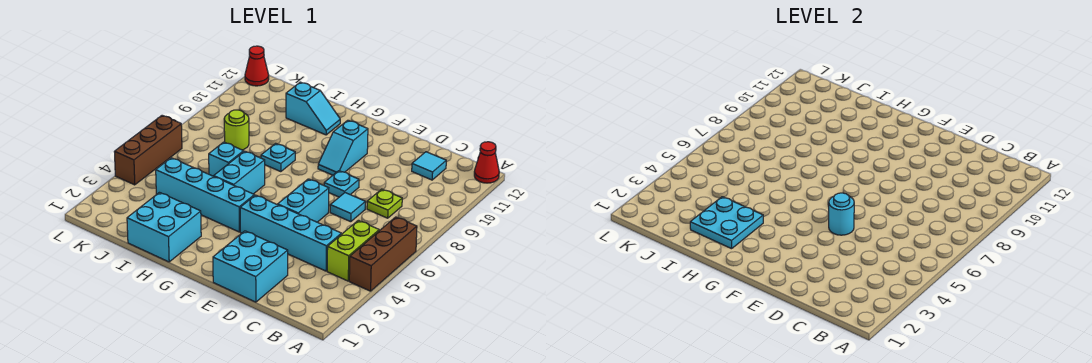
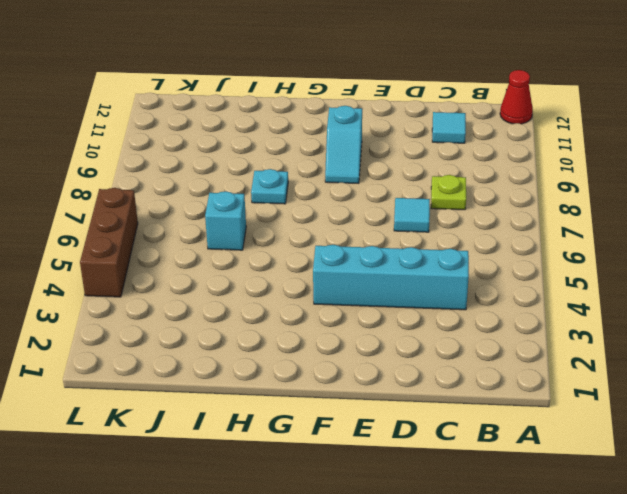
none -> brown 1x3 brick [349,217,417,291]
none -> lime 1x2 brick [327,220,379,281]
none -> cyan 2x2 brick [213,231,288,302]

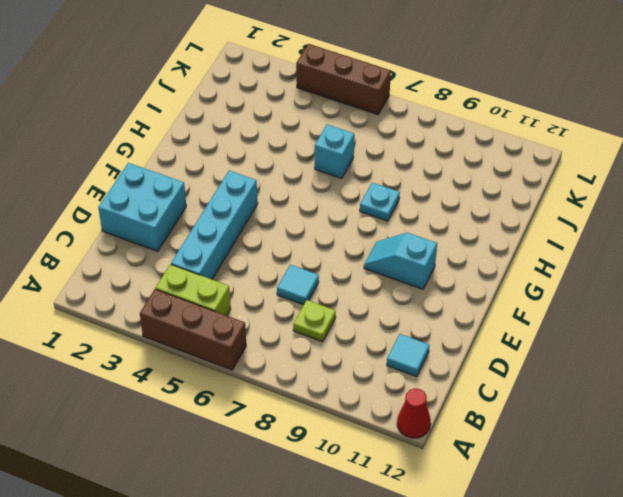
none -> cyan 1x2 brick [278,179,329,222]
none -> cyan 1x1 plate [324,171,359,197]
none -> cyan 1x4 brick [156,158,254,232]

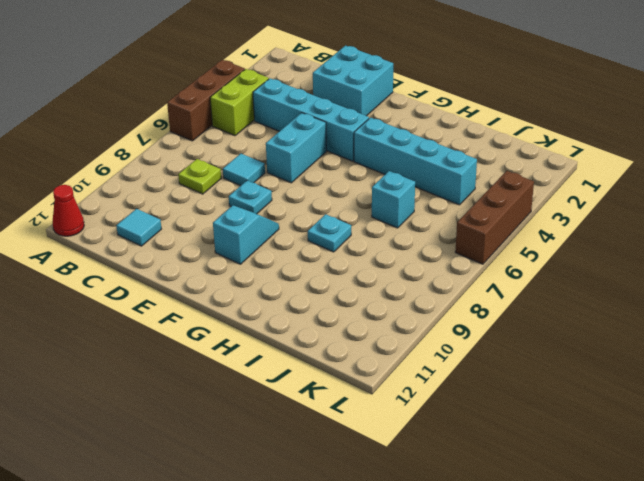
none -> cyan 2x2 brick [127,193,201,262]
none -> cyan 1x2 brick [214,151,265,194]
none -> cyan 1x2 slope [286,82,340,135]

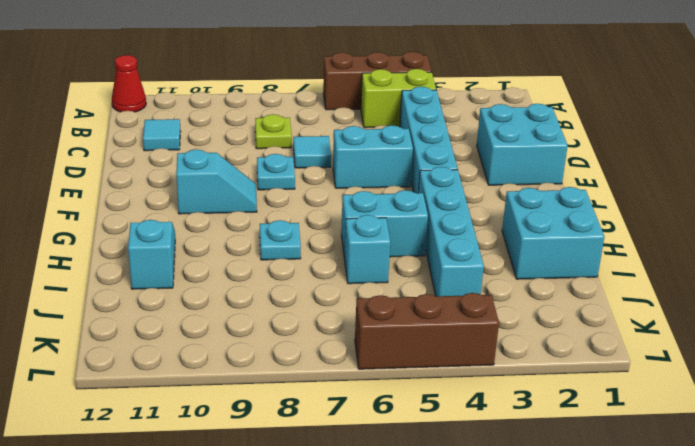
none -> lime 1x1 round brick [224,110,249,150]
none -> red 1x1 cone [245,46,269,86]
none -> cyan 1x1 round brick [829,193,854,235]

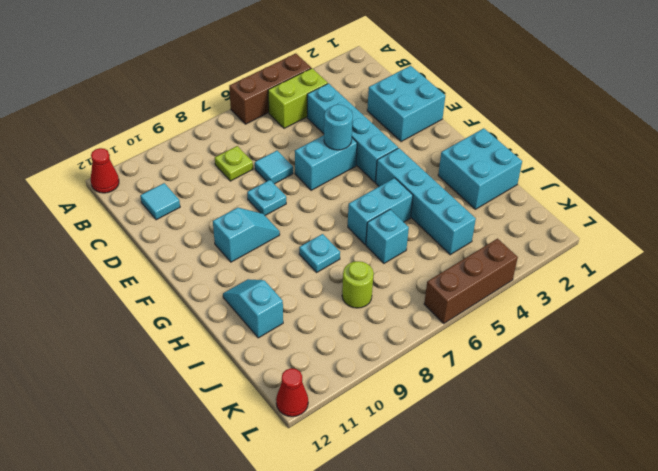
none -> cyan 2x2 plate [690,197,763,249]

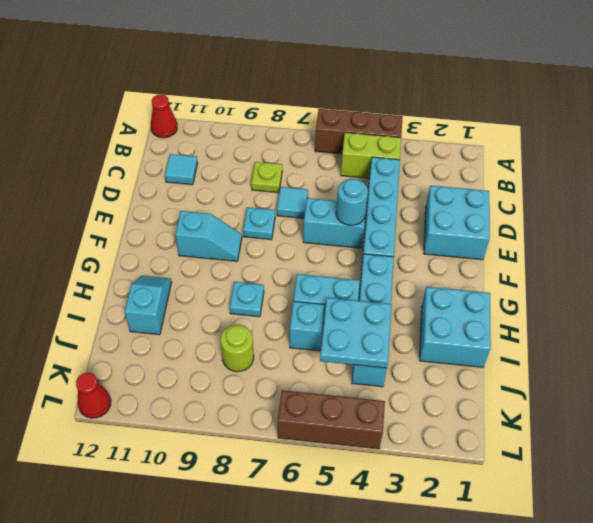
cyan 2x2 plate [320,298,392,368] -> cyan 2x2 plate moved to [690,197,763,249]

